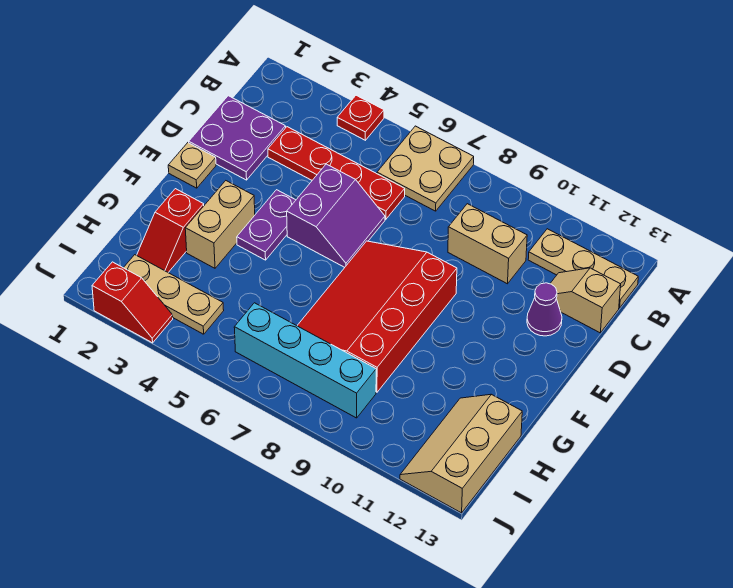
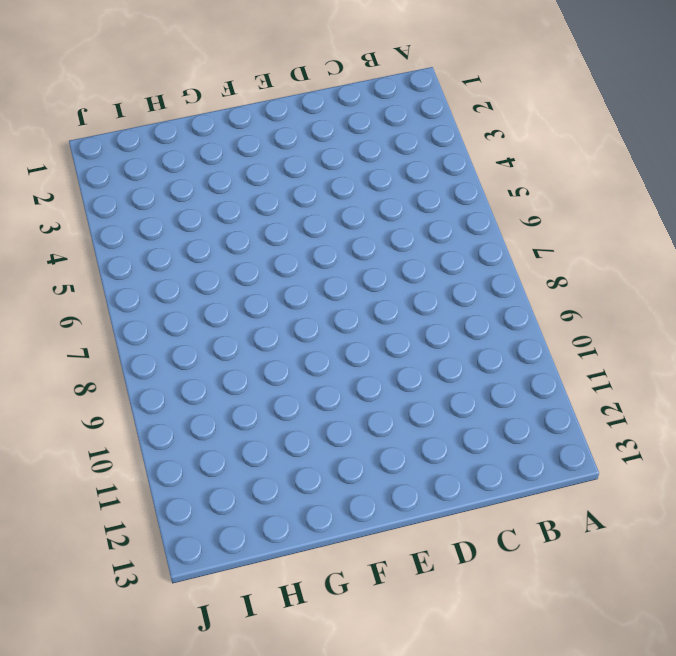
none -> red 1x1 plate [337,95,384,140]
none -> tan 2x2 plate [377,126,474,211]
none -> tan 1x3 plate [528,229,638,308]

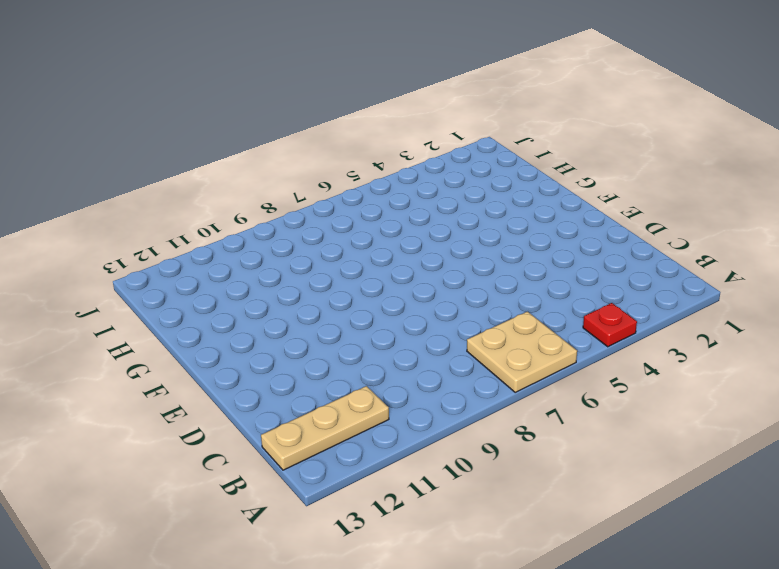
none -> purple 2x2 plate [189,96,286,180]
none -> red 1x4 plate [268,127,405,219]
none -> tan 1x2 brick [448,204,527,284]

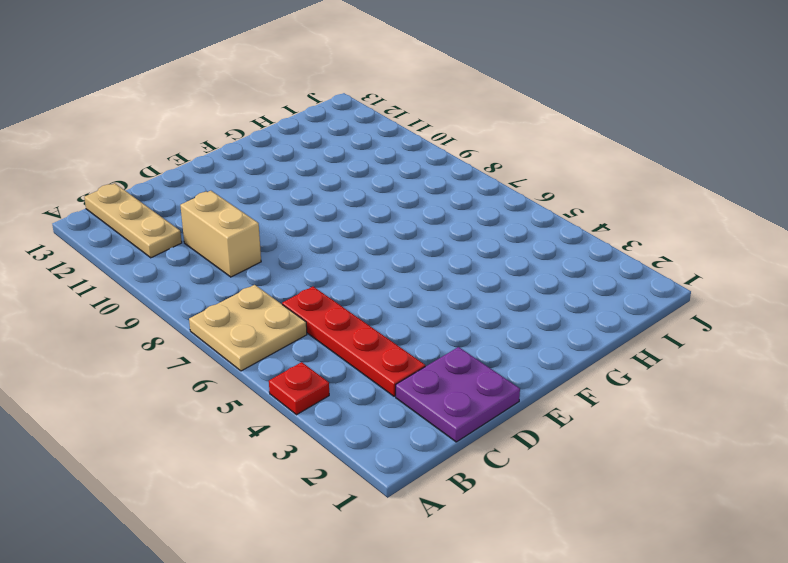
none -> tan 1x2 slope [550,268,621,333]
none -> purple 2x2 slope [287,164,385,267]
none -> purple 1x1 cone [527,283,562,336]

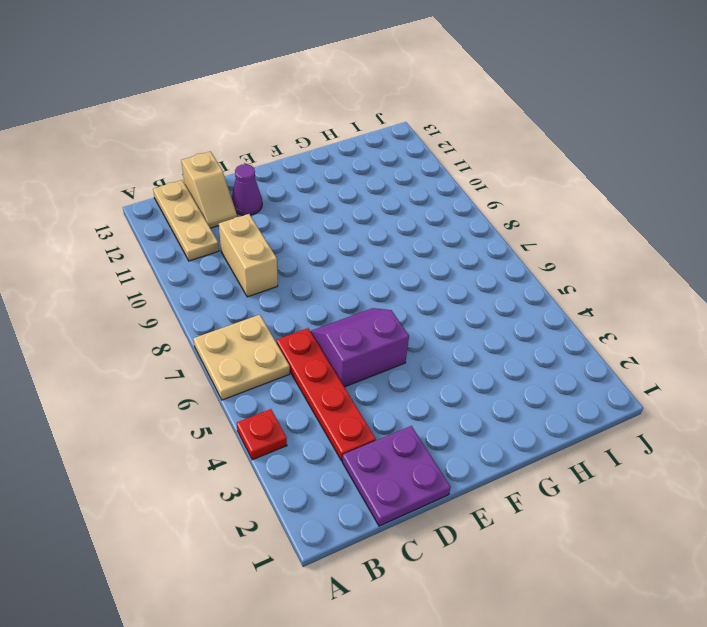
none -> tan 1x1 plate [168,143,216,188]
none -> purple 1x2 plate [237,190,296,260]
none -> red 3x4 slope [297,241,457,392]

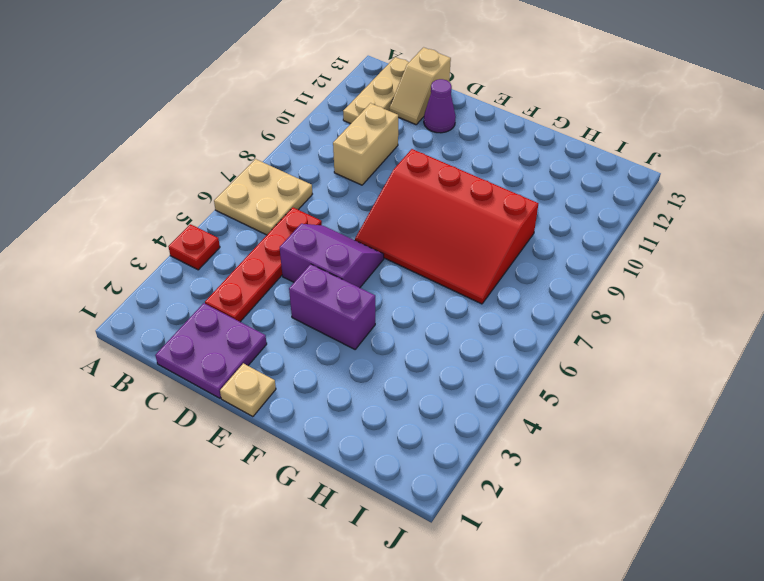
purple 1x2 brick [289,264,375,349] -> purple 1x2 plate [237,190,296,260]
none -> tan 1x2 brick [185,181,255,268]
none -> red 1x2 slope [137,189,204,272]
none -> tan 2x3 slope [400,394,522,513]

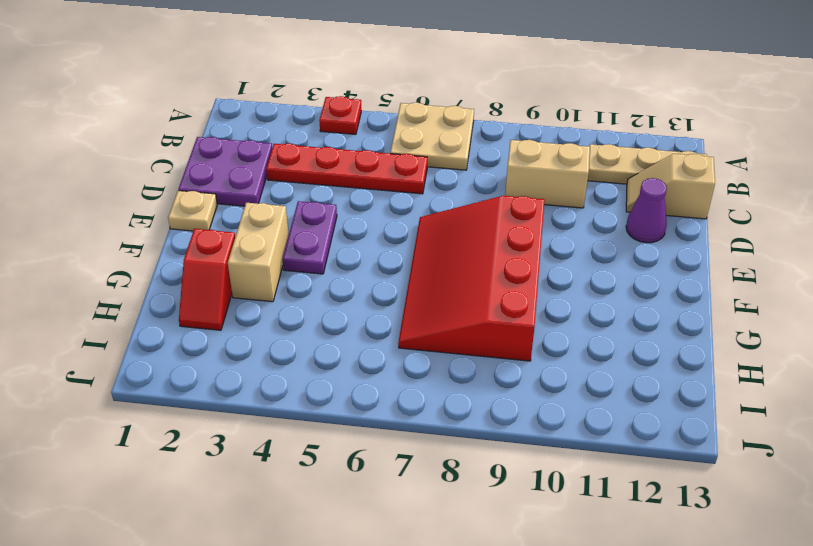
none -> purple 2x2 slope [287,164,385,267]
none -> tan 2x3 slope [400,394,522,513]
none -> tan 1x3 plate [124,255,224,334]

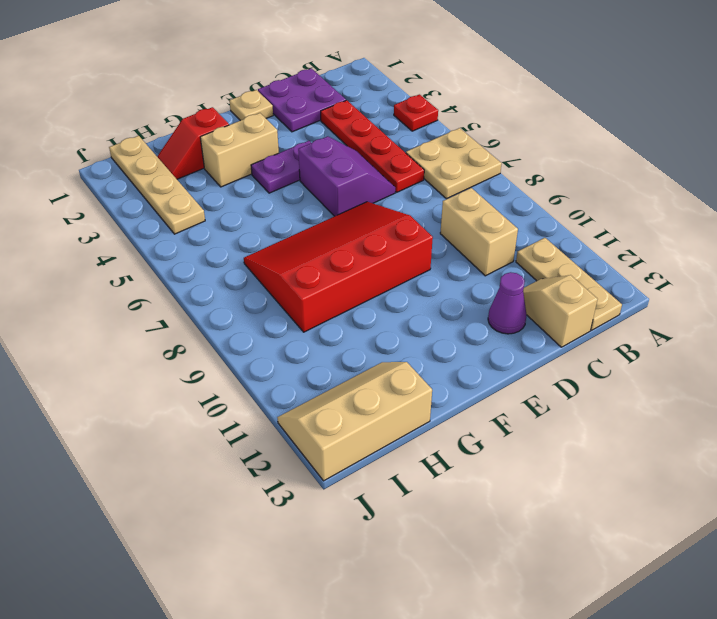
purple 2x2 slope [298,136,395,216] -> purple 2x2 slope turned to [287,164,385,267]
tan 1x4 plate [109,136,205,234] -> tan 1x3 plate [124,255,224,334]
none -> cyan 1x4 brick [234,303,376,418]
none -> red 1x2 slope [92,262,173,343]

